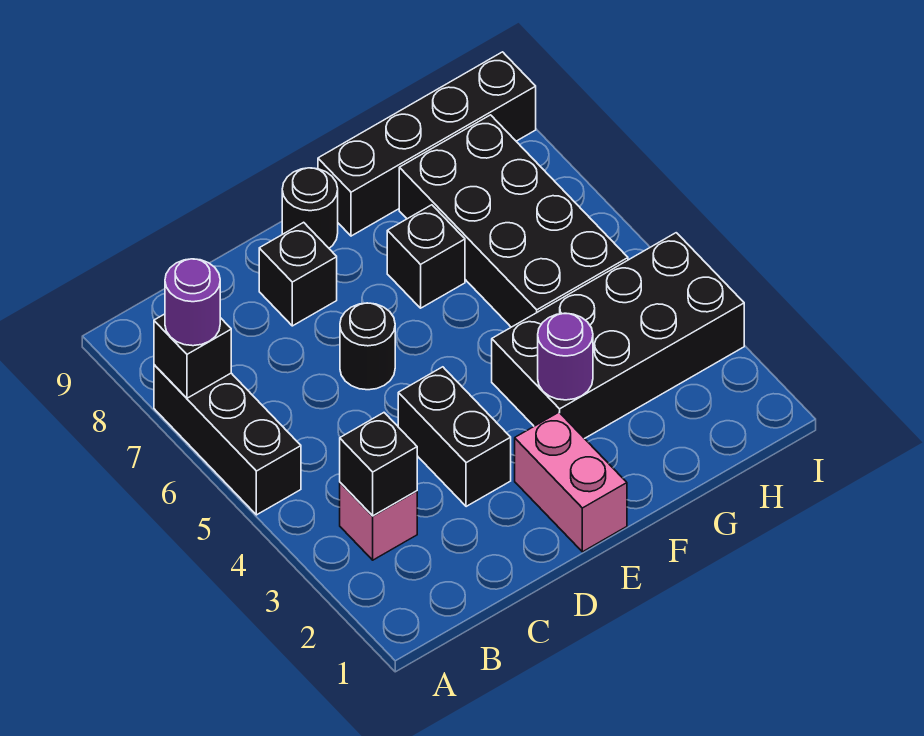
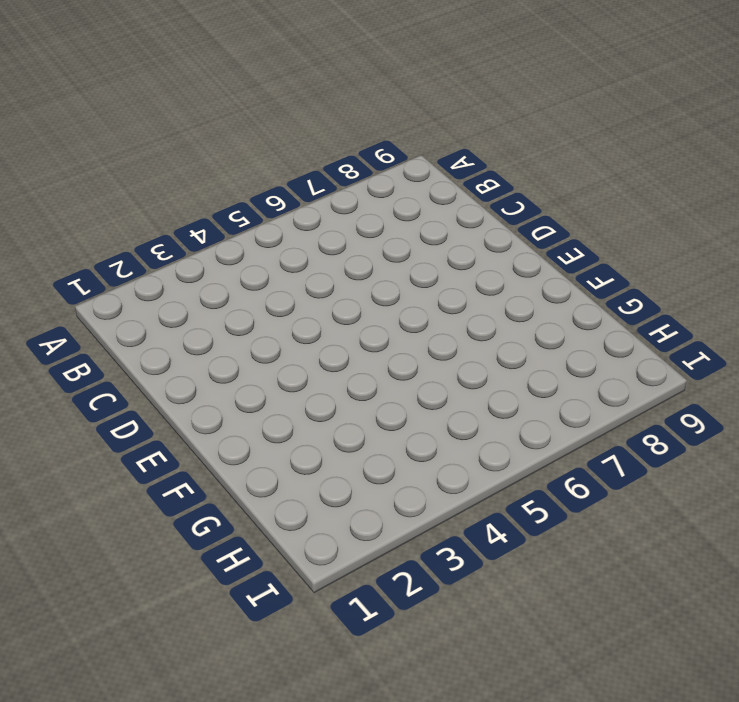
none -> black 1x3 brick [154,365,301,515]
none -> pink 1x1 brick [340,483,417,560]
none -> black 1x2 brick [398,367,511,507]

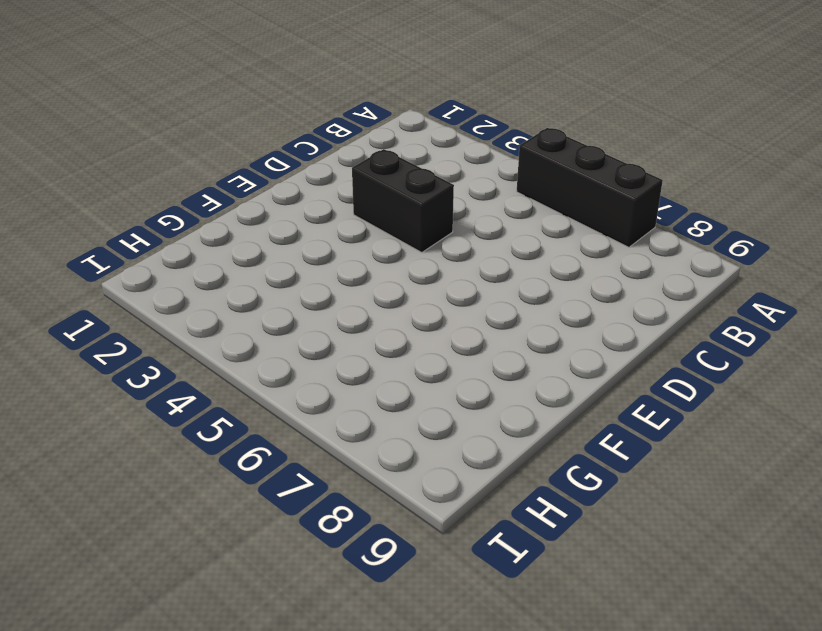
none -> pink 1x1 brick [340,483,417,560]
none -> black 1x1 round brick [340,303,395,390]
none -> black 1x1 brick [259,222,337,326]

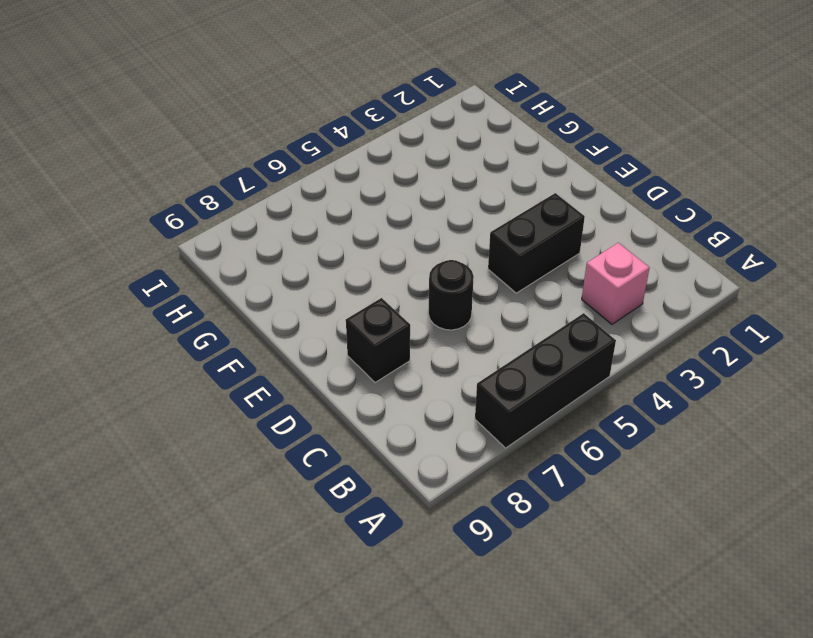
none -> pink 1x2 brick [515,412,627,552]
none -> black 1x1 round brick [282,168,338,248]
none -> black 2x4 brick [492,233,744,439]

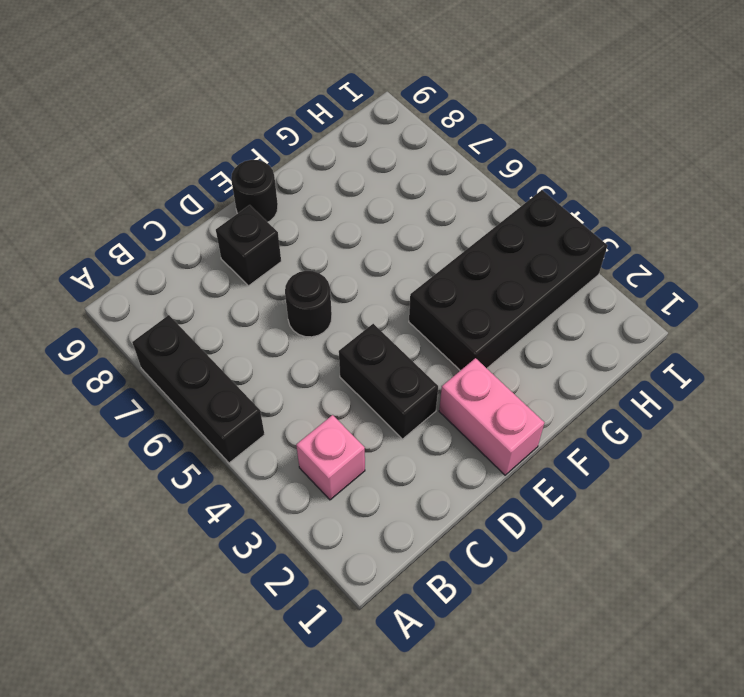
none -> black 1x1 brick [387,205,465,308]
none -> black 1x4 brick [318,52,536,236]
none -> black 2x4 brick [399,115,628,327]

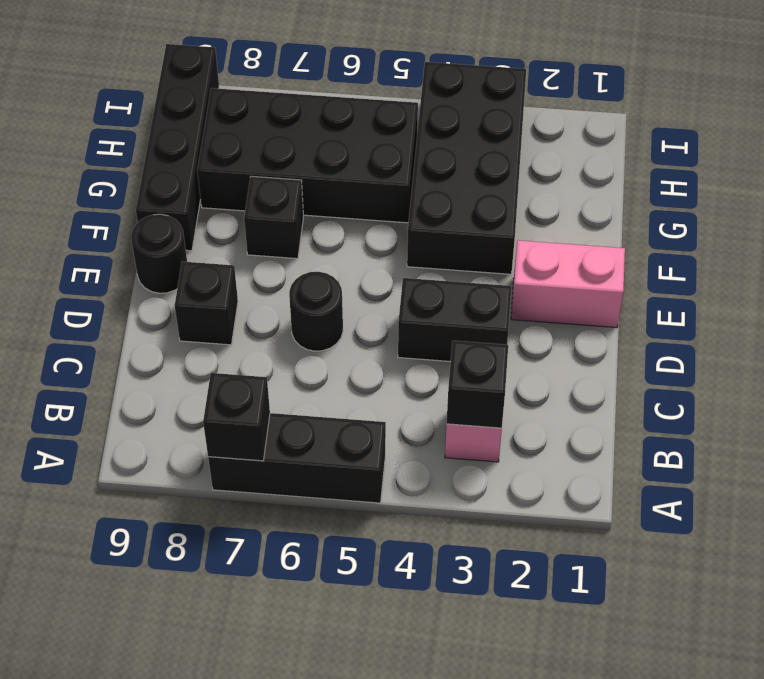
none -> purple 1x1 round brick [538,313,593,400]
none -> purple 1x1 round brick [165,259,220,346]

